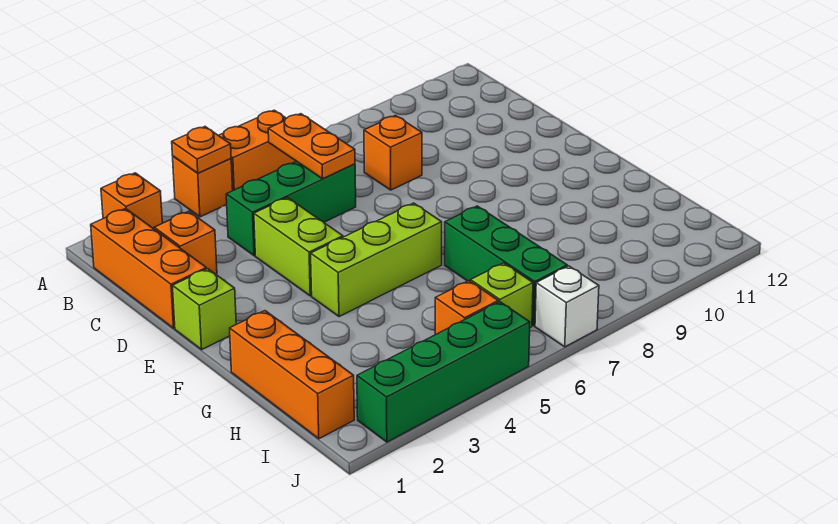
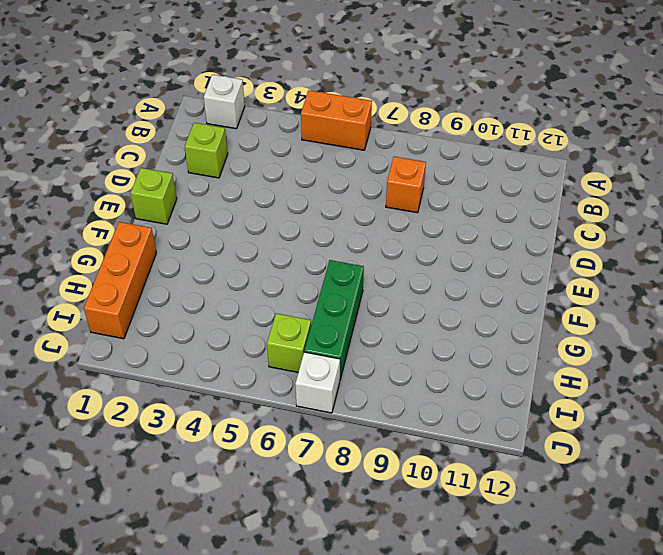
white 1x1 brick [204,75,245,129] -> orange 1x1 brick [101,173,162,229]
lime 1x1 brick [185,123,228,178] -> orange 1x1 brick [154,211,217,274]
none -> orange 1x1 brick [173,156,233,217]
none -> orange 1x3 brick [91,209,206,328]
none -> green 1x3 brick [226,161,356,256]

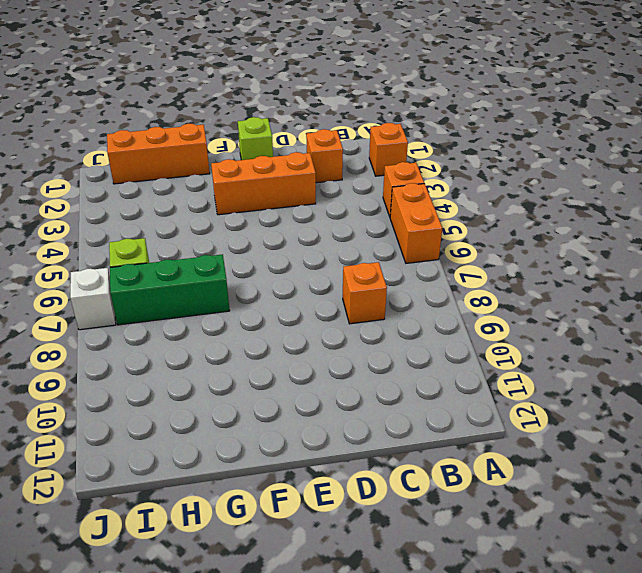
orange 1x3 brick [211,152,316,215] -> orange 1x3 brick moved to [91,209,206,328]
none -> green 1x3 brick [226,161,356,256]
none -> lime 1x2 brick [254,198,343,296]
none -> lime 1x3 brick [311,203,442,317]

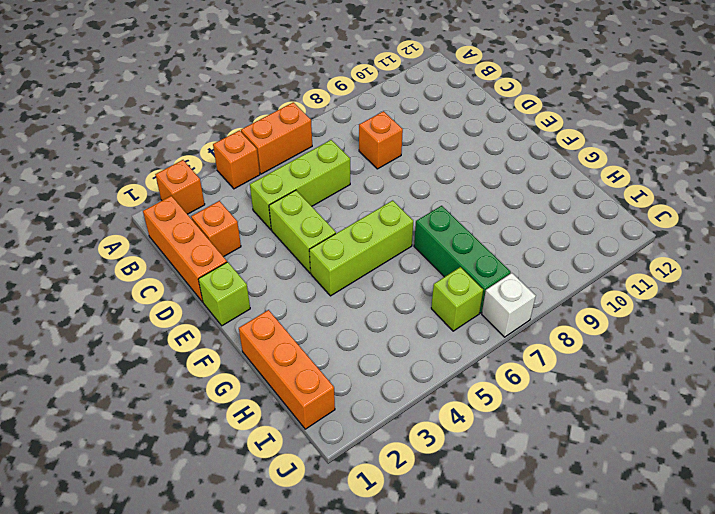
lime 1x3 brick [250,140,350,230] -> green 1x3 brick [226,161,356,256]
none -> orange 1x1 brick [435,281,498,335]
none -> green 1x4 brick [357,302,530,442]
none -> orange 1x1 plate [172,127,231,173]

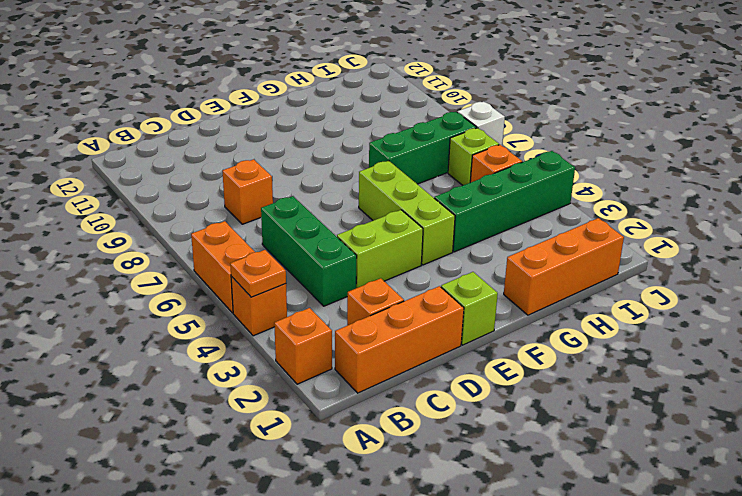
green 1x4 brick [434,151,575,252] -> green 1x4 brick turned to [357,302,530,442]
none -> orange 1x2 plate [268,114,355,179]

